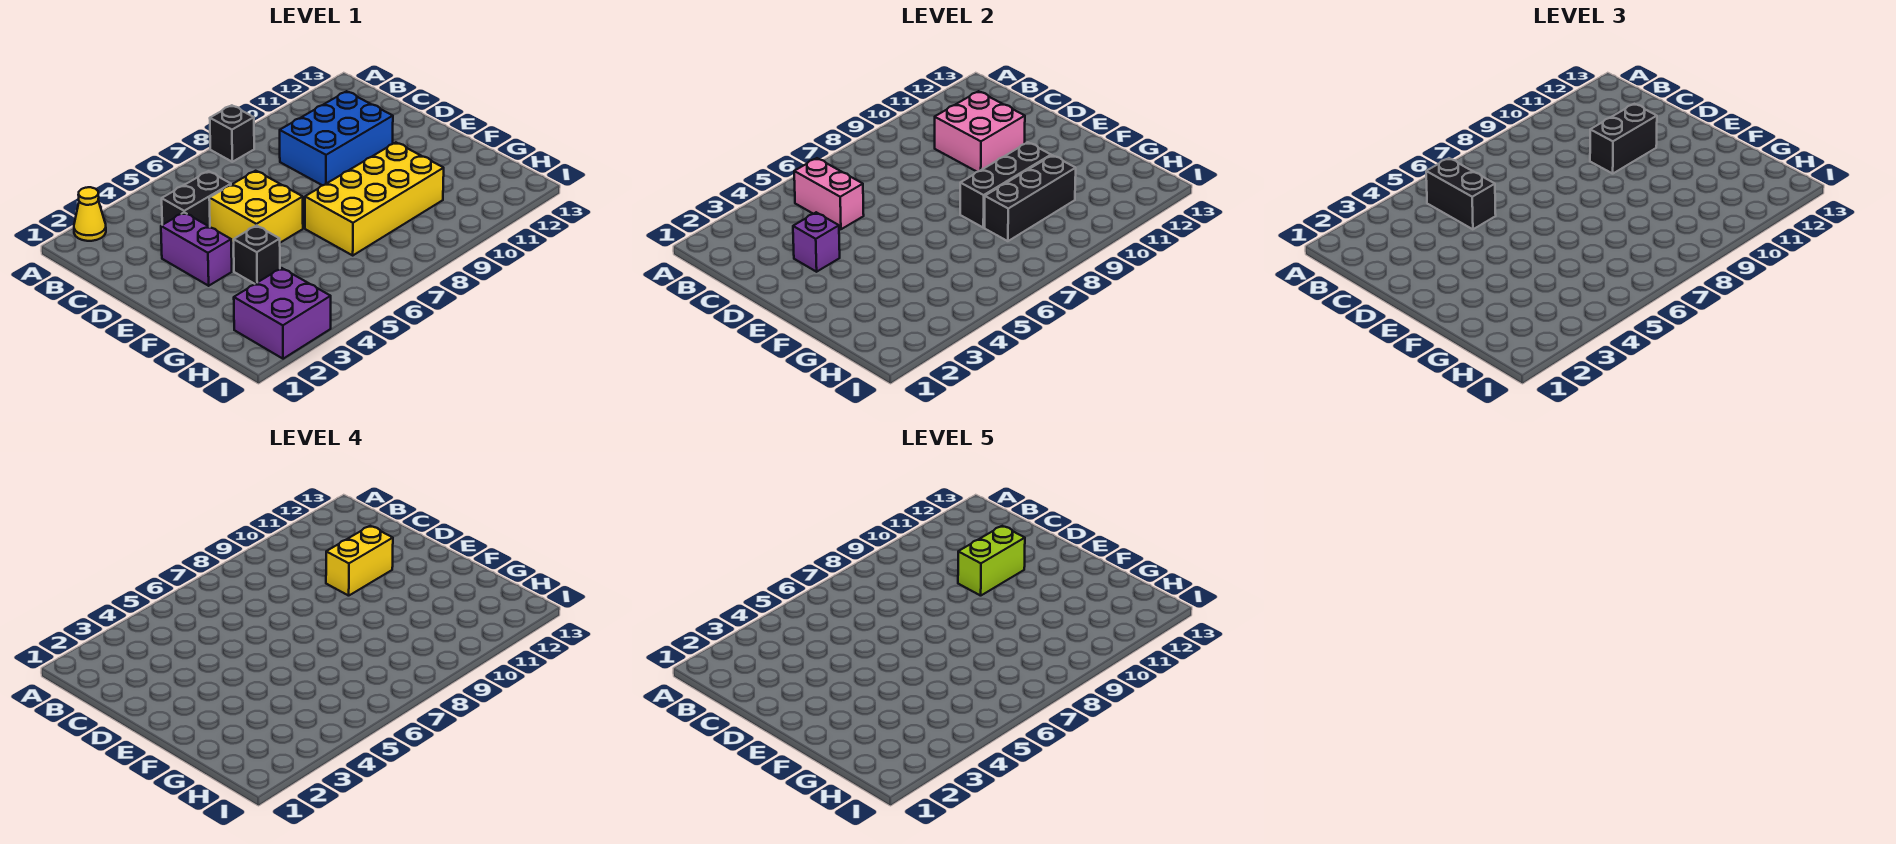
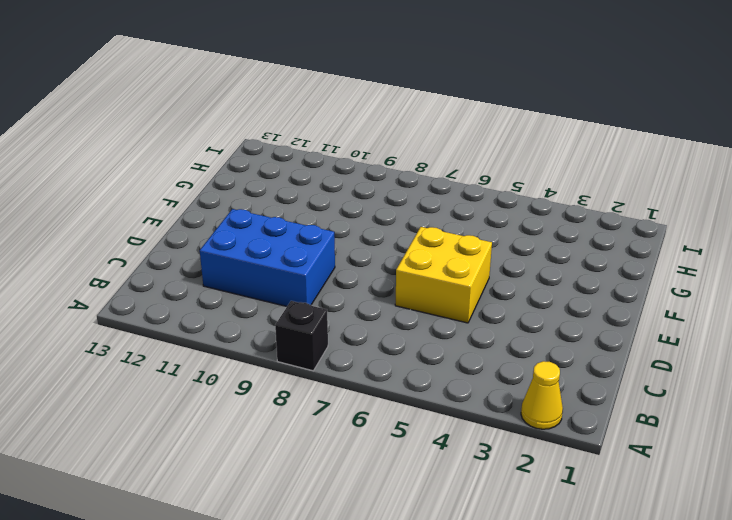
none -> black 1x2 brick [162,171,231,227]
none -> purple 1x2 brick [161,212,232,286]
none -> black 1x1 brick [234,225,280,284]

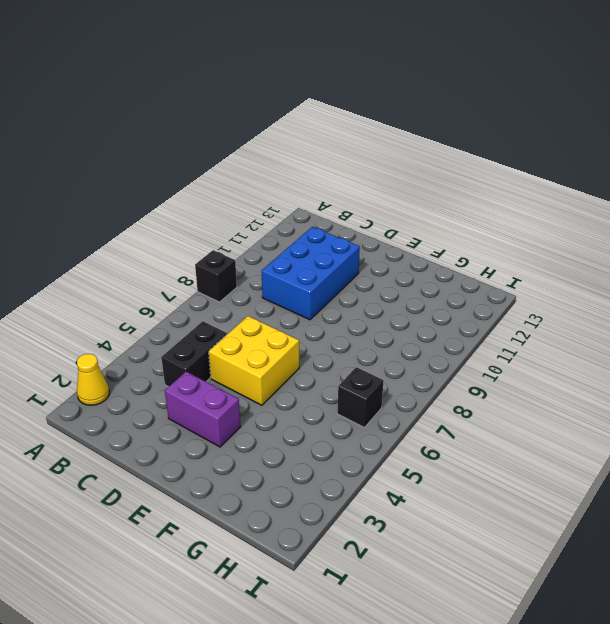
black 1x1 brick [337,367,384,428] -> black 1x1 brick moved to [234,225,280,284]
none -> yellow 2x4 brick [305,142,444,255]
none -> purple 2x2 brick [234,268,331,359]
none -> pink 1x2 brick [794,158,864,229]

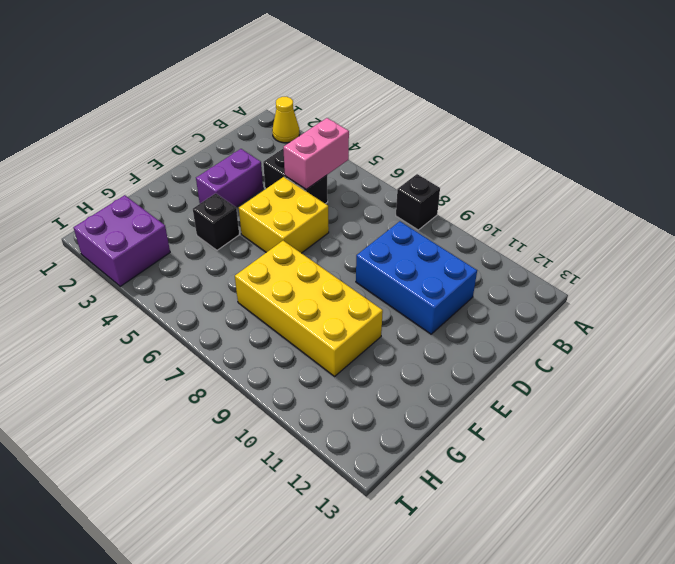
none -> pink 2x2 brick [935,91,1025,172]
none -> purple 1x1 brick [793,212,840,272]
none -> black 1x3 brick [960,142,1051,228]

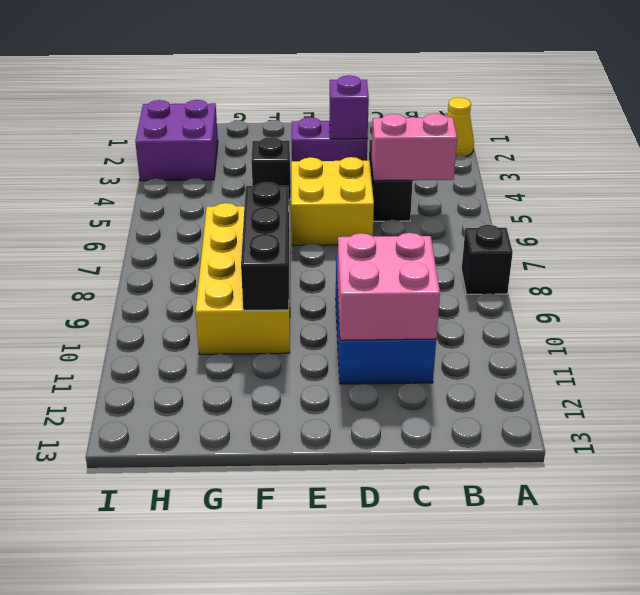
none -> black 1x3 brick [985,155,1076,241]
none -> black 1x2 brick [1426,158,1496,229]
none -> black 1x2 brick [1590,104,1657,174]

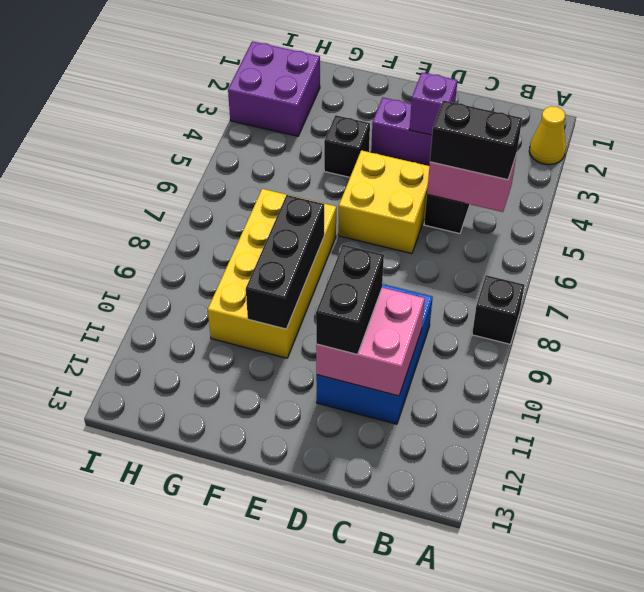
none -> black 1x3 brick [985,155,1076,241]
none -> yellow 1x2 brick [326,526,393,596]
none -> lime 1x2 brick [958,526,1025,596]

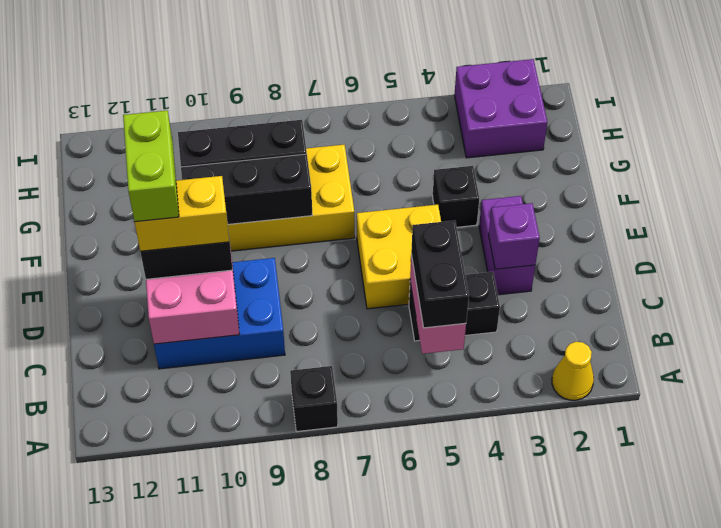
lime 1x2 brick [123,111,179,222] -> lime 1x2 brick turned to [958,526,1025,596]

